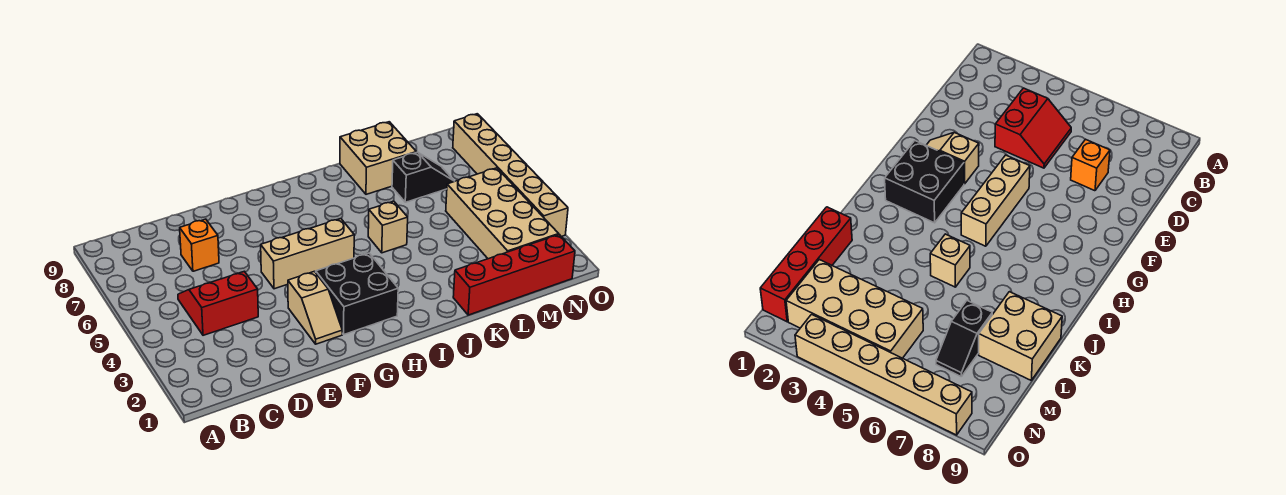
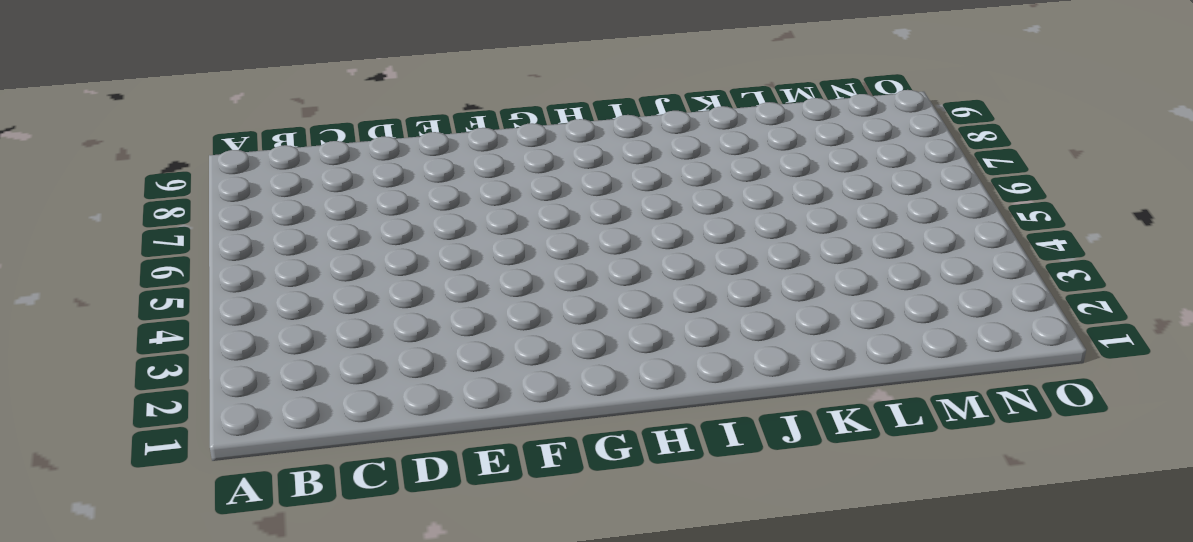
none -> red 2x2 slope [178,271,258,335]
none -> orange 1x1 brick [180,219,219,271]

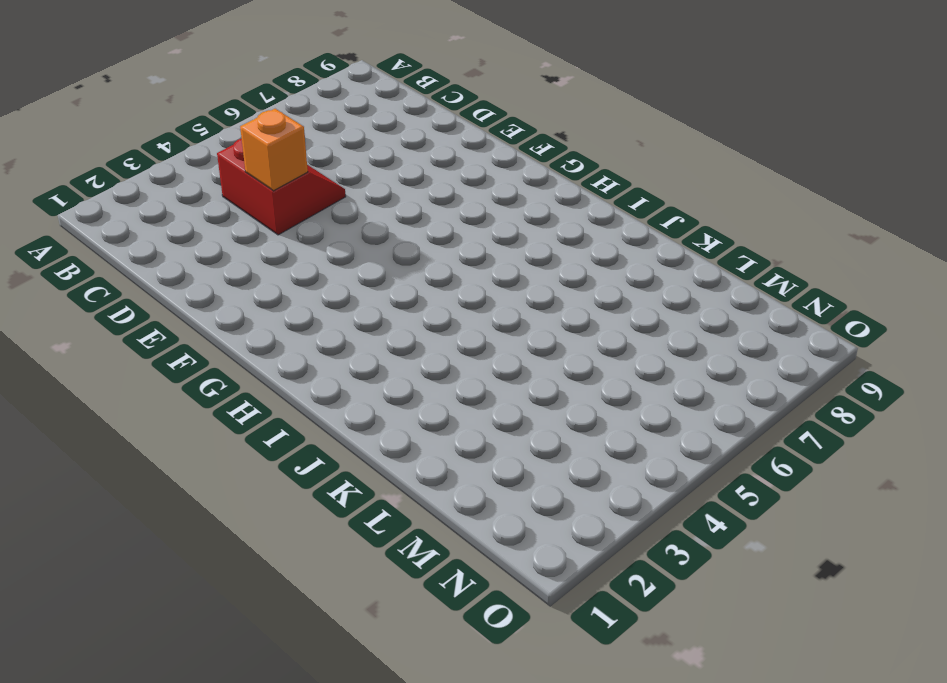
orange 1x1 brick [240,109,308,191] -> orange 1x1 brick moved to [180,219,219,271]
none -> tan 1x2 slope [288,272,342,344]
none -> tan 1x3 brick [261,219,354,289]

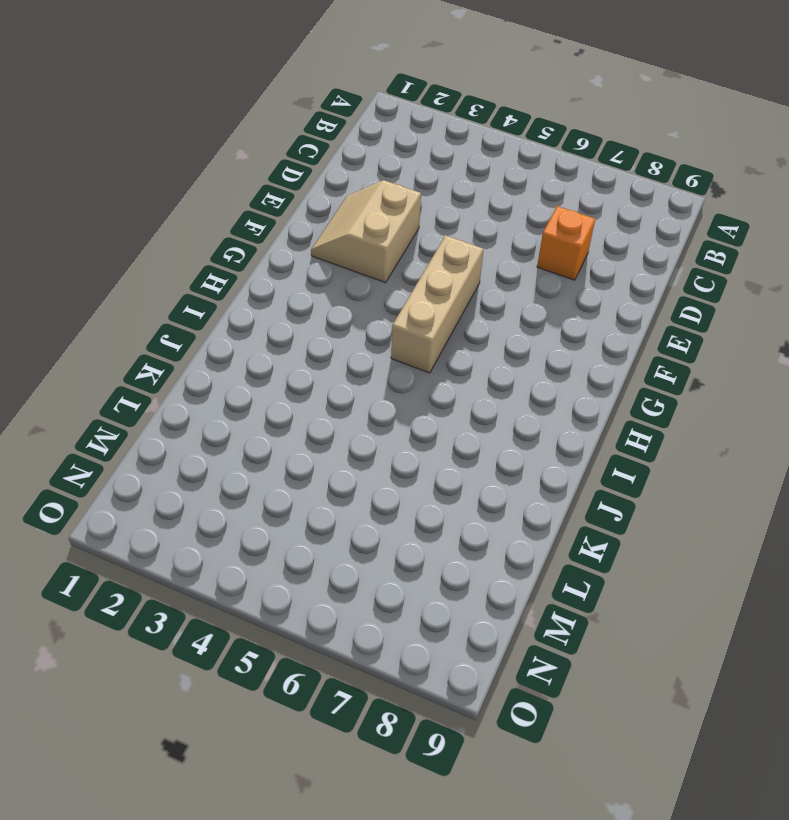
tan 2x2 slope [311,180,421,283] -> tan 1x2 slope [288,272,342,344]
none -> red 2x2 slope [178,271,258,335]
none -> black 2x2 brick [316,253,398,334]

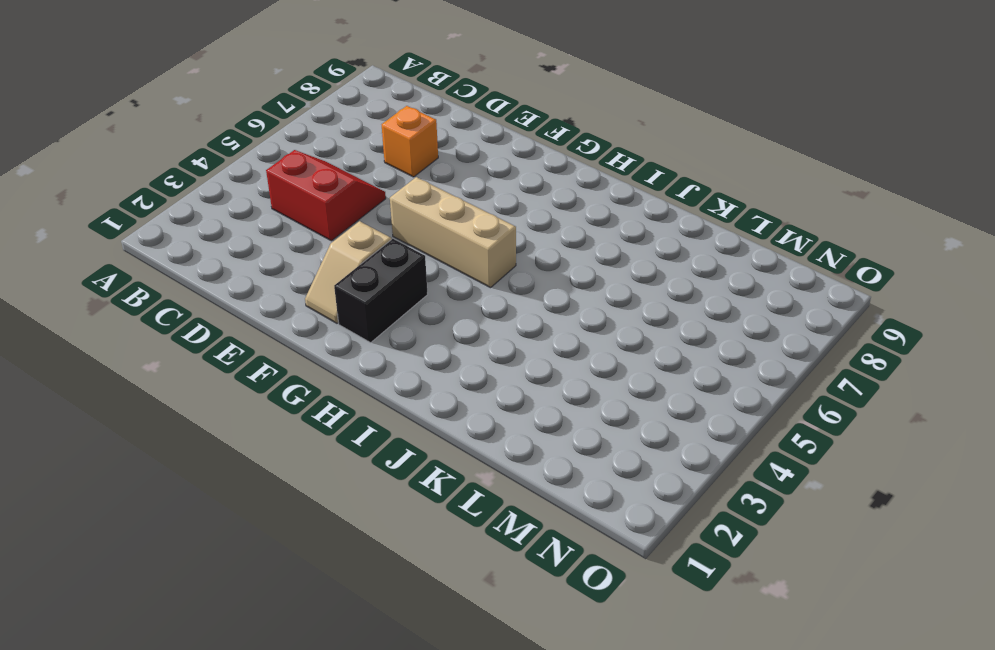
black 1x2 brick [334,239,428,343] -> black 2x2 brick [316,253,398,334]
none -> tan 1x1 brick [368,201,408,253]
none -> red 1x4 brick [453,235,575,315]

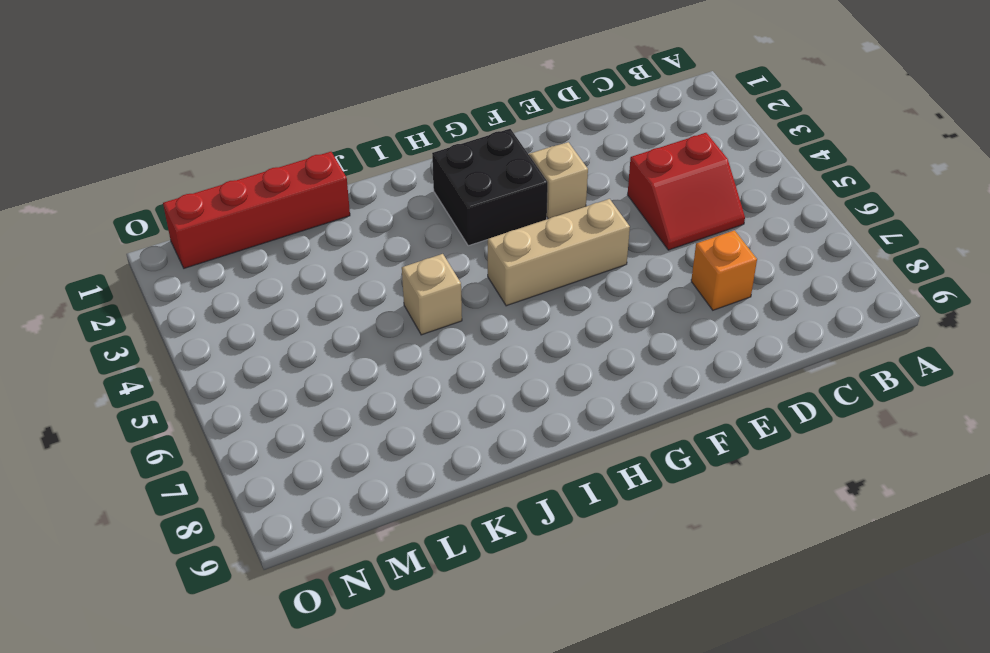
none -> tan 2x2 brick [340,122,416,194]
none -> black 1x2 slope [392,152,454,202]

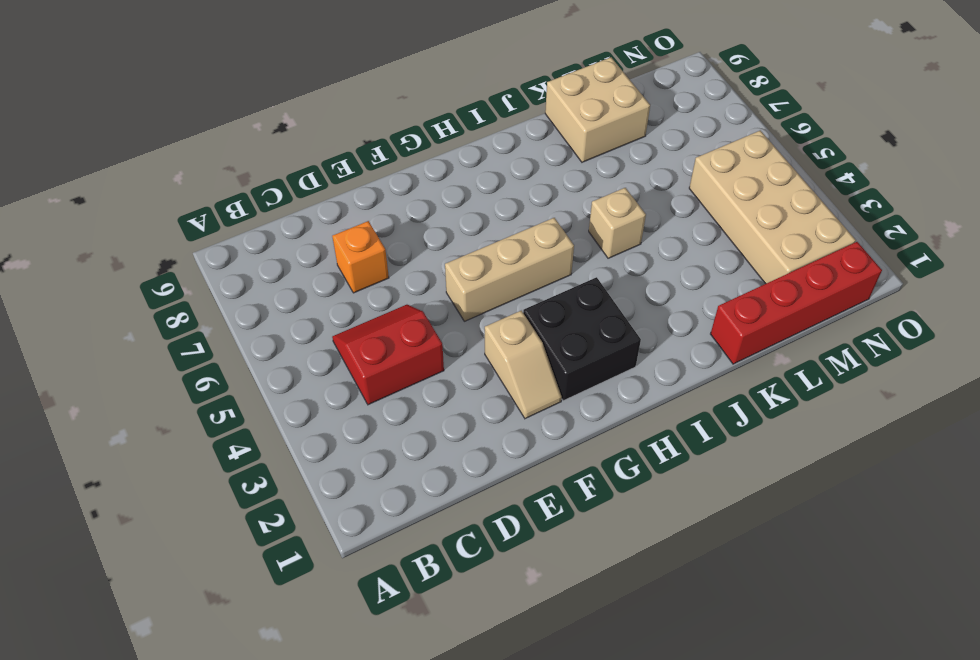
none -> black 1x2 slope [392,152,454,202]
none -> tan 1x6 brick [453,114,568,237]

